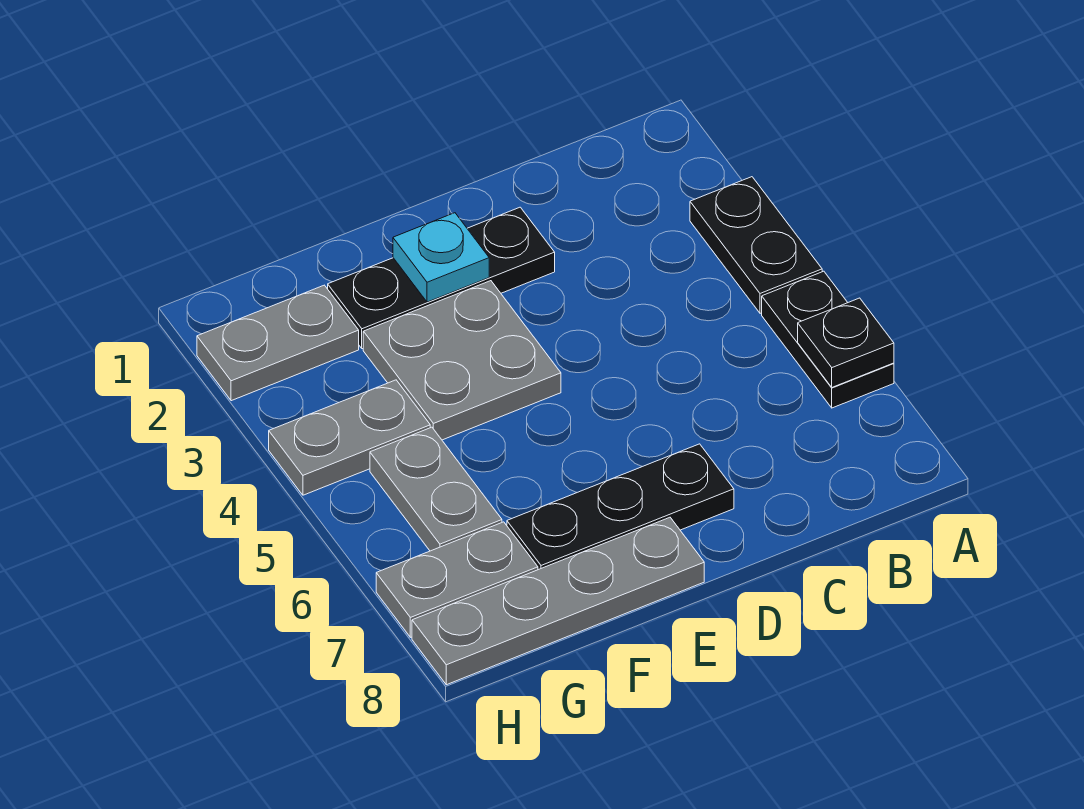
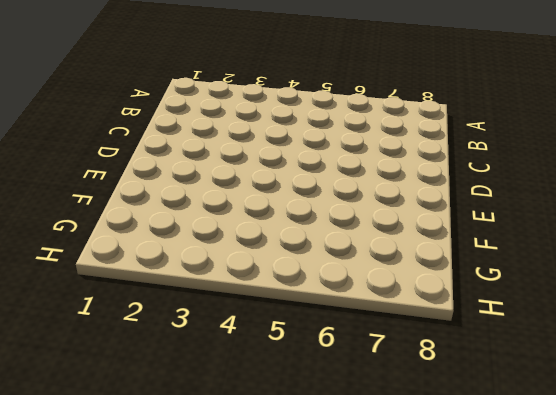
none -> black 1x2 plate [690,177,822,313]
none -> black 1x2 plate [762,271,894,408]
none -> black 1x3 plate [328,207,555,349]

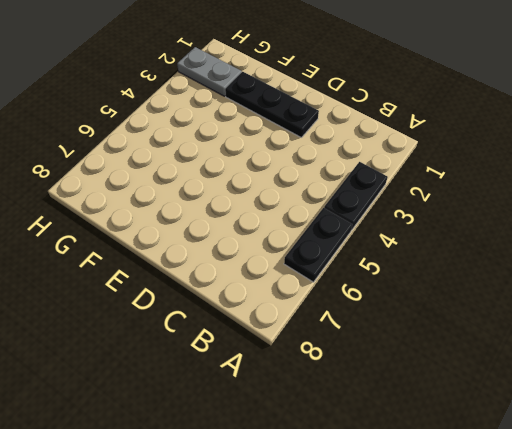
none -> black 1x3 plate [507,444,734,570]
none -> grey 2x2 plate [363,281,561,440]
none -> grey 1x4 plate [412,517,704,685]

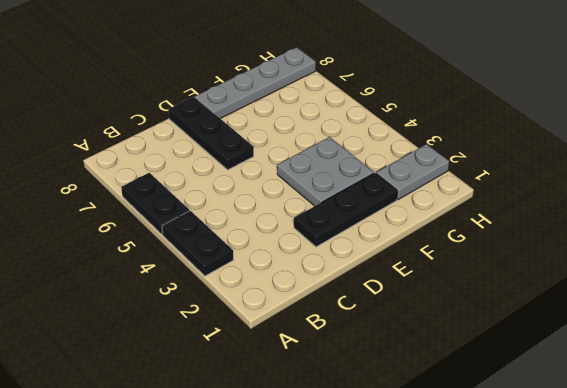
black 1x3 plate [168,97,254,170] -> black 1x3 plate turned to [507,444,734,570]
none -> grey 1x2 plate [269,380,430,495]
none -> grey 1x2 plate [370,427,502,551]
none -> grey 1x2 plate [376,522,538,637]

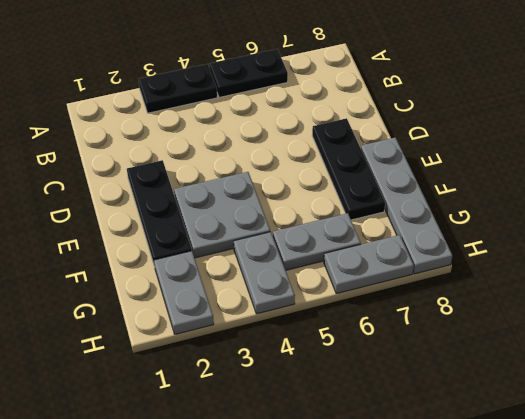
grey 1x2 plate [324,235,414,294] -> grey 1x2 plate turned to [376,522,538,637]
none -> black 1x1 plate [798,298,894,387]
none -> cyan 1x1 plate [393,213,489,302]

